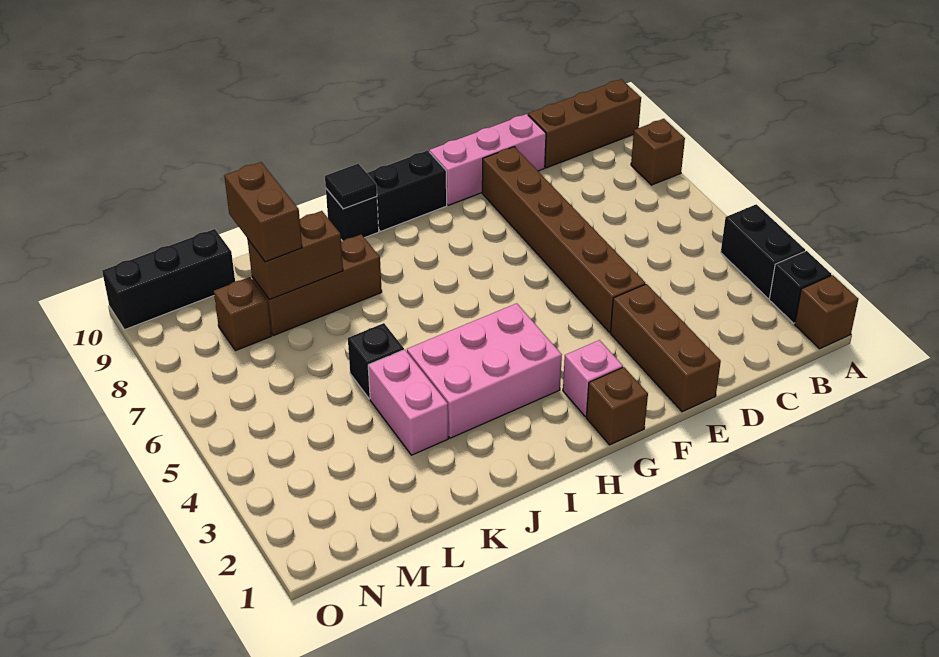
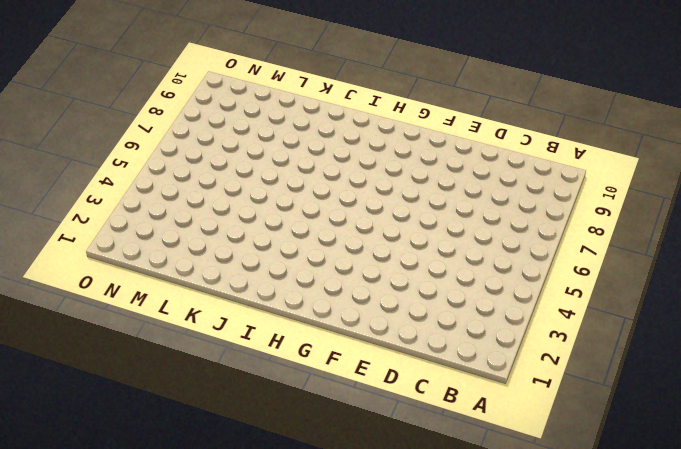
none -> brown 1x1 brick [795,275,858,349]
none -> black 1x1 brick [769,251,831,323]
none -> black 1x2 brick [721,204,805,299]

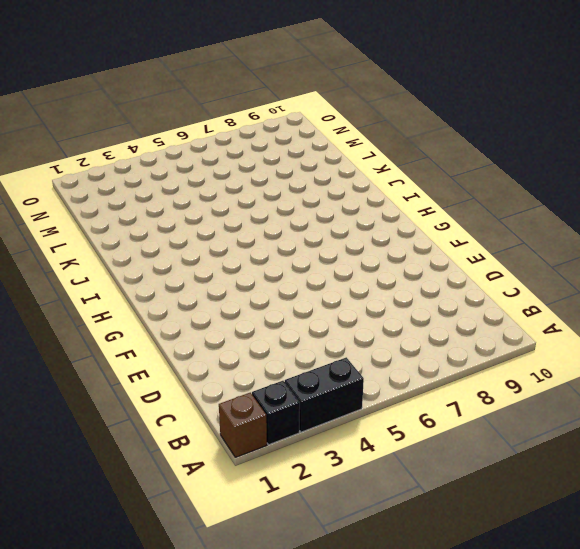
none -> brown 1x1 brick [631,119,685,185]
none -> brown 1x3 brick [528,79,641,168]
none -> pink 1x3 brick [429,114,546,205]

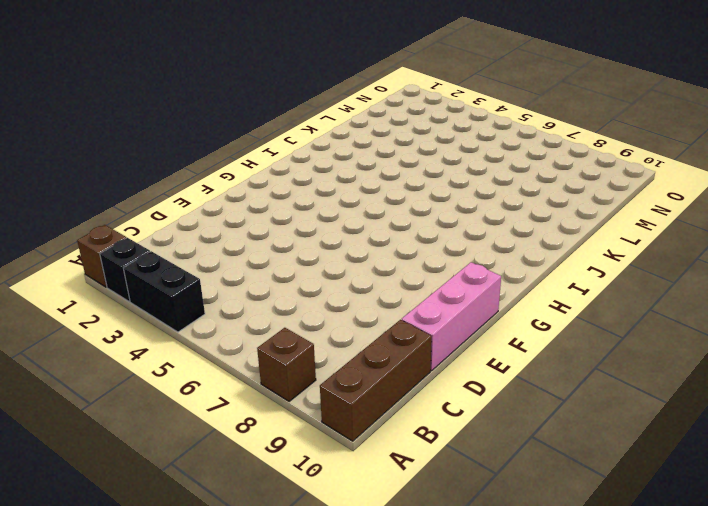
none -> brown 1x3 brick [611,284,721,412]
none -> brown 1x6 brick [482,147,645,332]
none -> brown 1x1 brick [586,367,648,445]

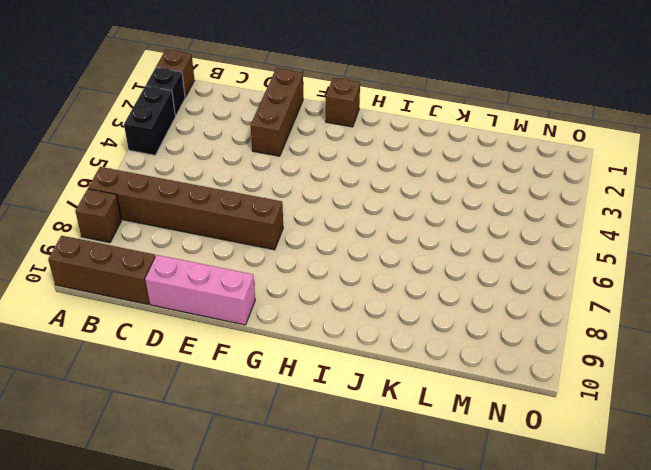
brown 1x6 brick [88,167,283,250] -> brown 1x6 brick turned to [482,147,645,332]
none -> pink 1x1 brick [563,340,623,417]
none -> black 1x2 brick [367,150,447,231]
none -> pink 2x3 brick [407,303,562,438]

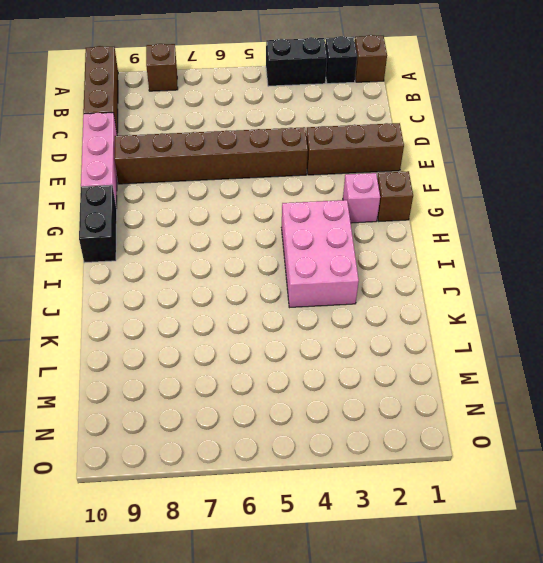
none -> black 1x1 brick [326,189,379,241]
none -> brown 1x3 brick [252,234,382,336]
none -> pink 1x2 brick [368,350,448,455]

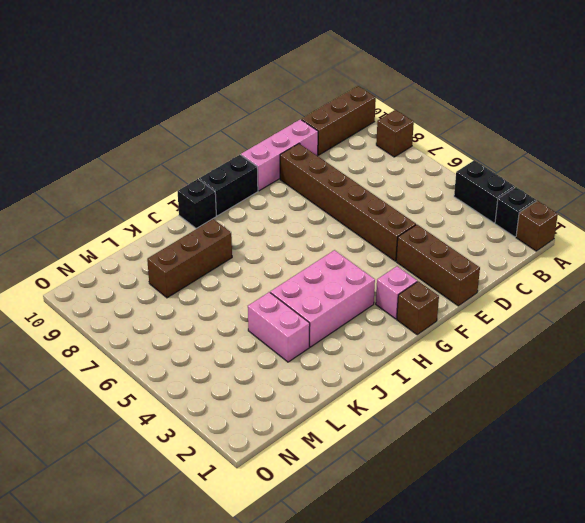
none -> black 1x1 brick [348,323,404,399]
none -> brown 1x1 brick [214,277,271,351]
none -> black 1x3 brick [102,229,235,330]

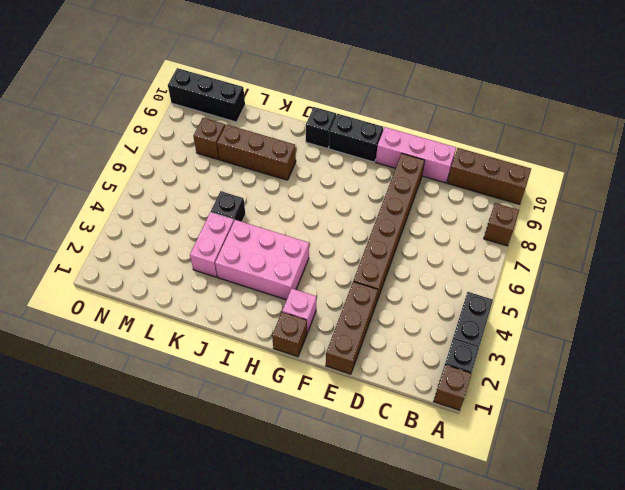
none -> black 1x1 tile [325,163,377,209]
none -> brown 1x2 brick [248,211,343,300]
none -> brown 1x2 brick [224,162,302,262]

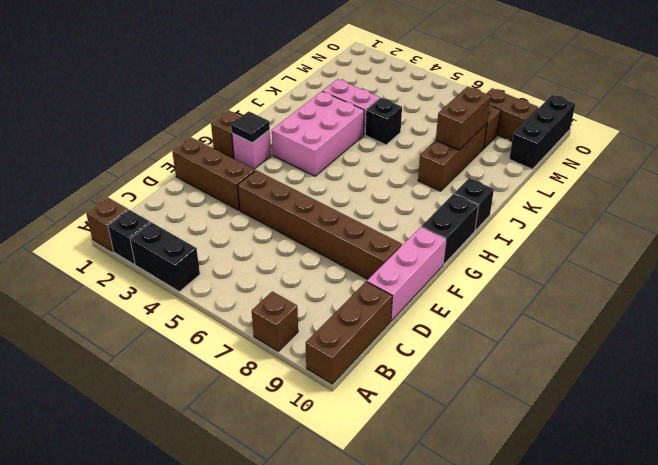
black 1x1 tile [231,111,270,143] -> black 1x1 tile moved to [325,163,377,209]
brown 1x2 brick [486,88,538,141] -> brown 1x2 brick moved to [224,162,302,262]

